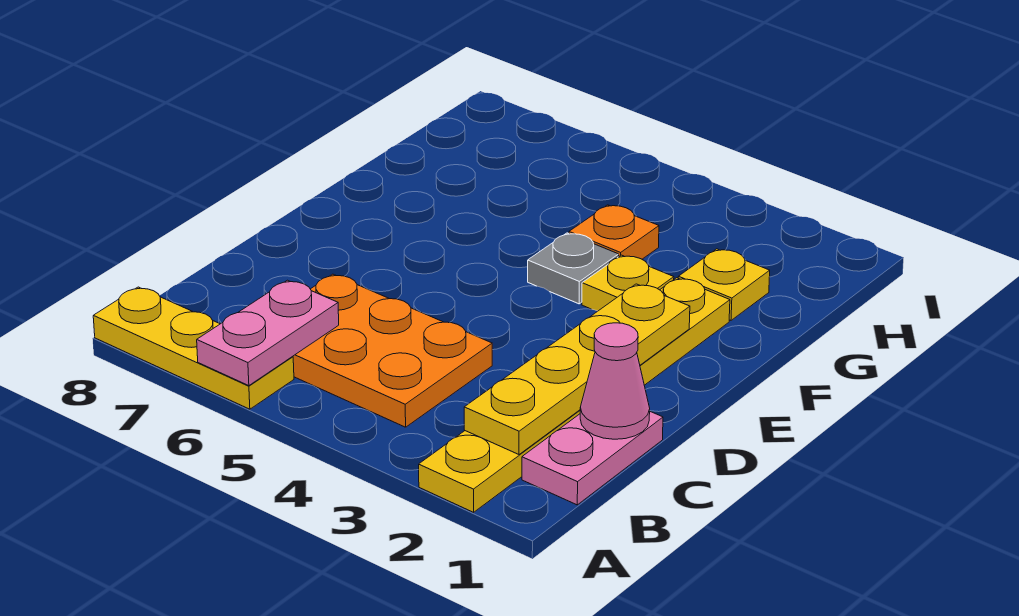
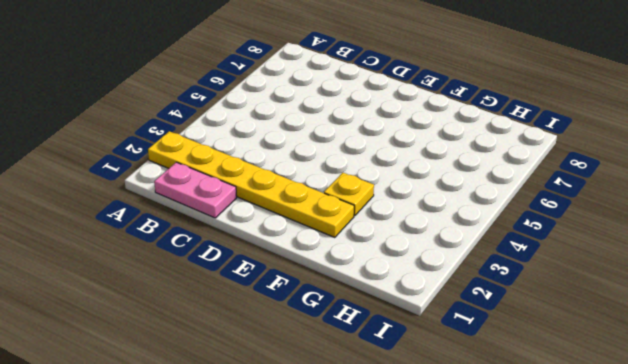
none -> yellow 1x3 plate [93,287,294,409]
none -> orange 2x3 plate [293,274,492,427]

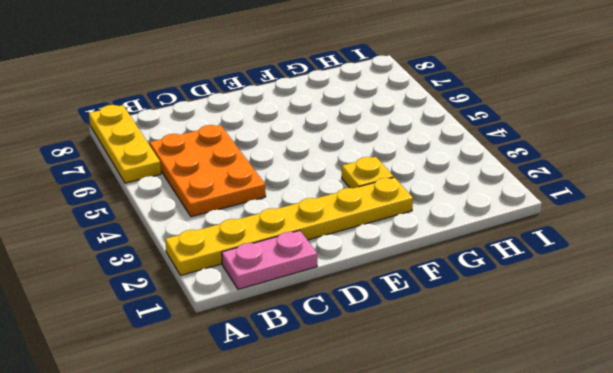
none -> grey 1x1 plate [528,233,619,304]
none -> yellow 1x1 plate [678,249,770,320]

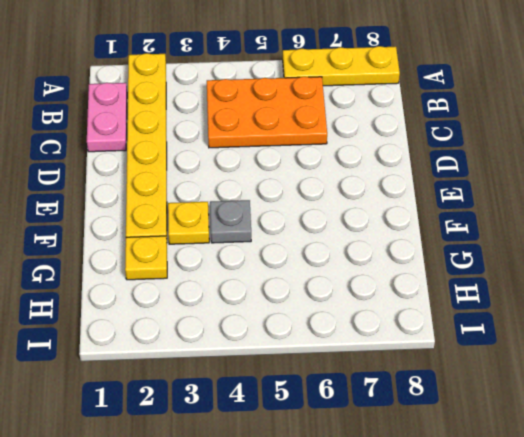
none -> orange 1x1 plate [569,205,659,259]
none -> pink 1x2 plate [197,280,339,386]

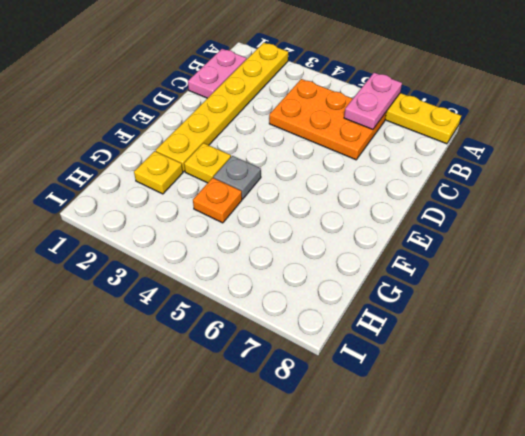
none -> yellow 1x4 plate [464,284,690,454]
none -> pink 1x1 cone [580,323,650,439]

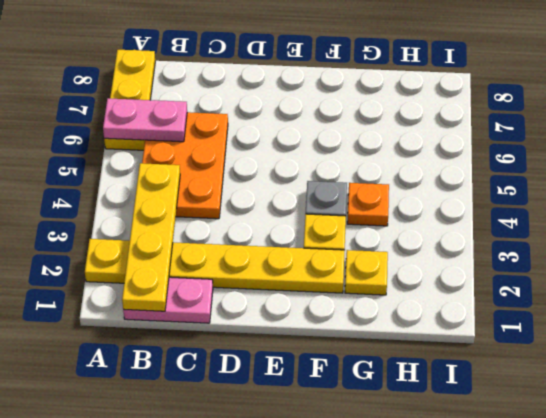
yellow 1x4 plate [122,163,180,311] -> yellow 1x4 plate turned to [464,284,690,454]
none -> pink 1x1 cone [580,323,650,439]

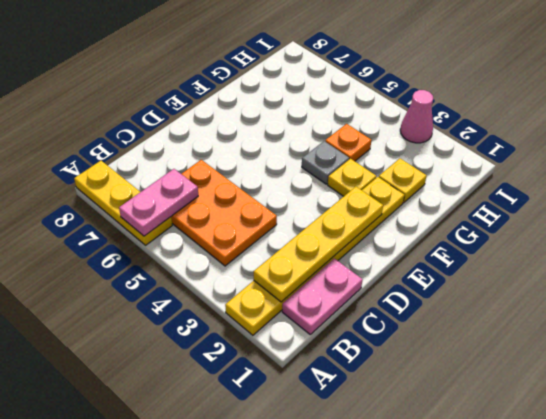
pink 1x1 cone [400,90,433,143] -> pink 1x1 cone moved to [580,323,650,439]

